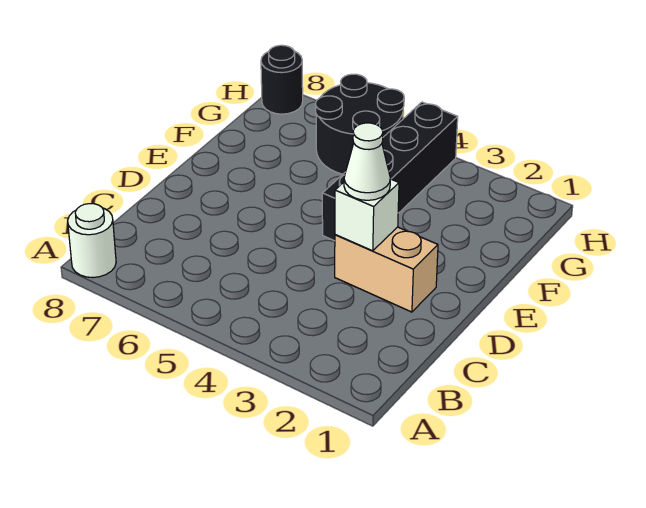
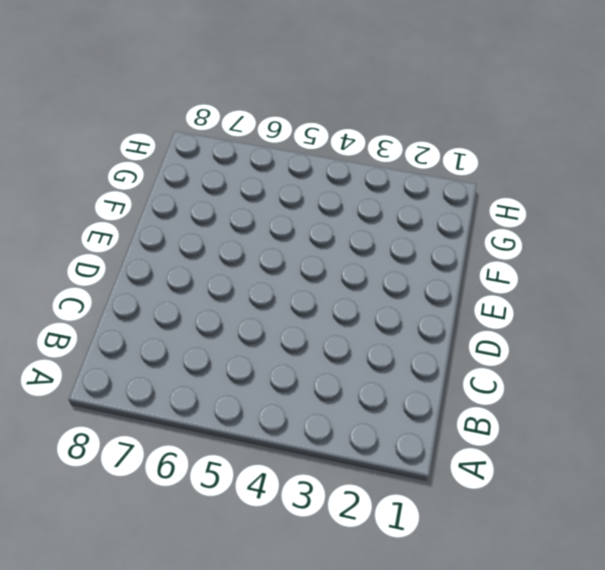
none -> white 1x1 round brick [68,204,116,278]
none -> tan 1x2 brick [335,227,438,312]

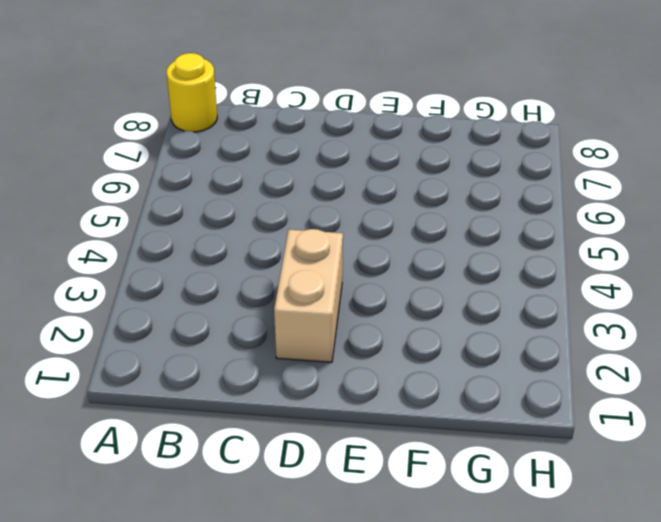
yellow 1x1 round brick [167,53,217,132] -> white 1x1 round brick [68,204,116,278]
none -> black 1x4 brick [322,102,458,241]
none -> black 2x2 round brick [316,74,404,174]

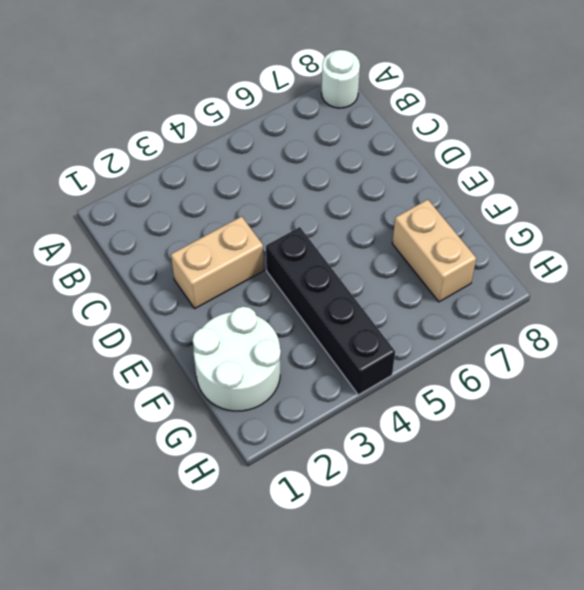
white 2x2 round brick [193,306,281,411] -> none
tan 1x2 brick [392,200,476,302] -> none
none -> black 2x2 round brick [316,74,404,174]
none -> black 1x1 round brick [261,45,303,114]

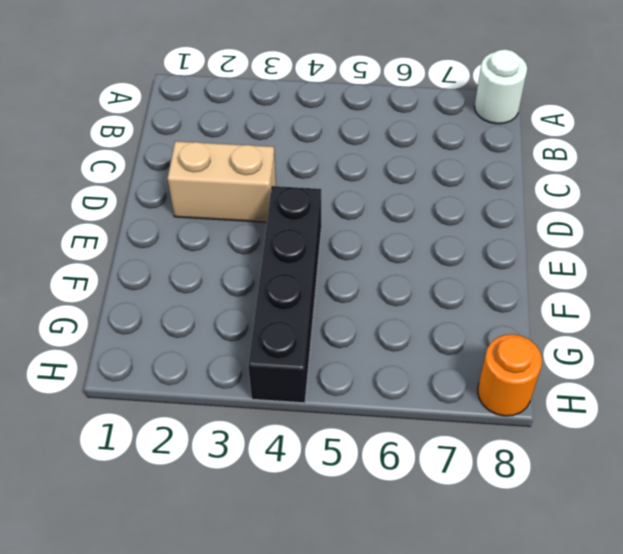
orange 1x1 round brick [478,334,542,416] -> black 1x1 round brick [261,45,303,114]
none -> black 2x2 round brick [316,74,404,174]
none -> white 1x1 brick [335,179,399,251]

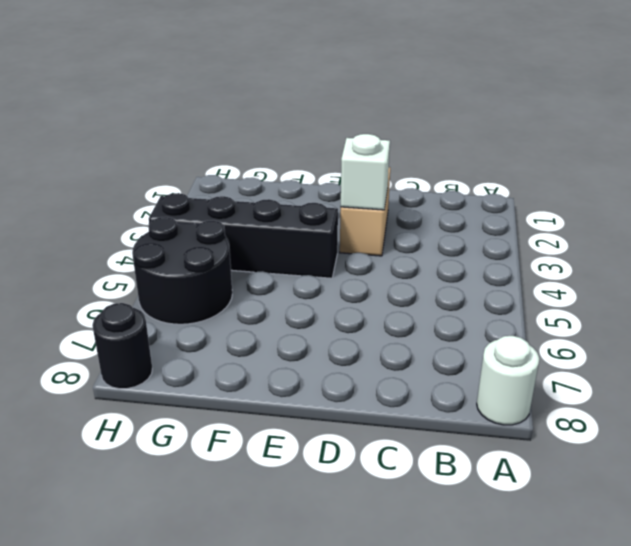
none -> white 1x1 cone [344,123,390,200]

